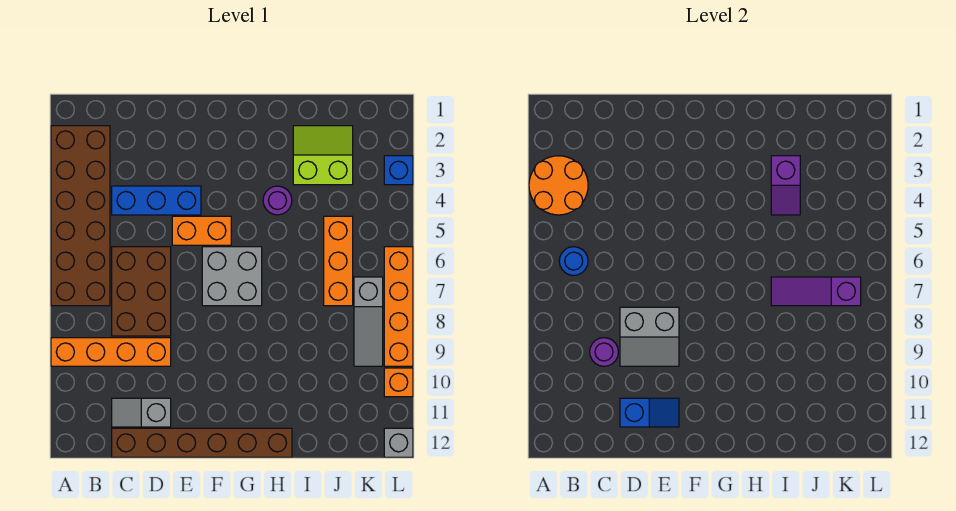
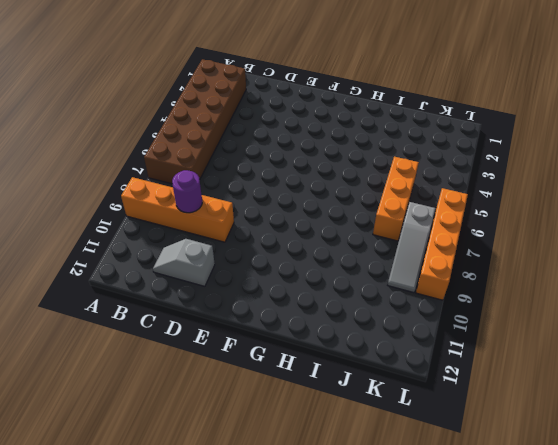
none -> blue 1x3 brick [112,186,201,215]
none -> brown 2x3 brick [112,247,171,336]
none -> brown 1x6 brick [112,428,292,457]

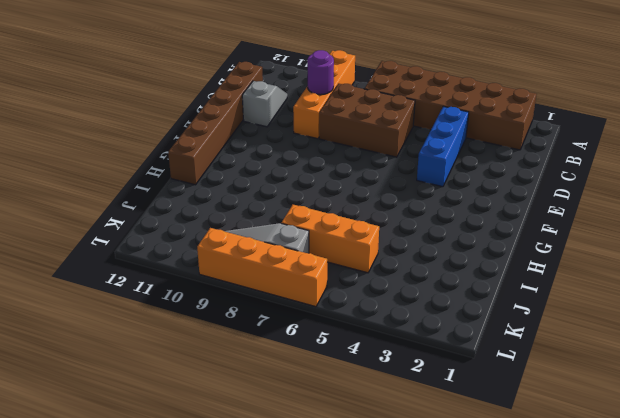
none -> orange 1x2 brick [172,216,231,245]
none -> grey 2x2 brick [202,247,262,306]
none -> purple 1x1 round brick [263,186,292,215]

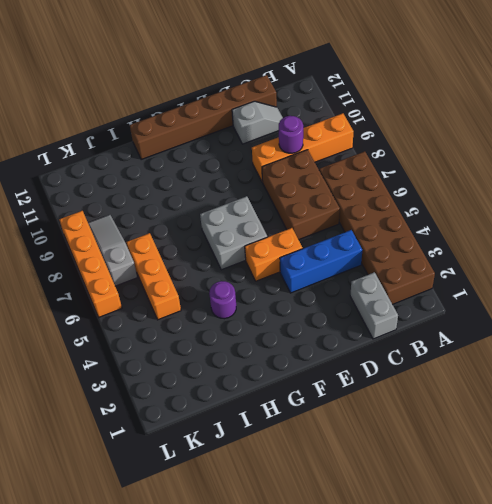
grey 1x2 brick [350,272,398,339] -> none
none -> lime 2x2 slope [293,126,353,185]
none -> blue 1x1 brick [384,156,413,185]
none -> orange 1x1 brick [384,368,413,397]

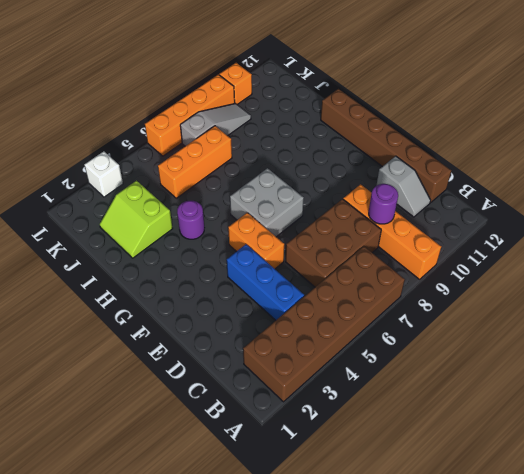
white 1x1 brick [84,151,123,197] -> blue 1x1 brick [384,156,413,185]
none -> grey 1x1 brick [384,428,413,457]
none -> orange 2x2 round brick [529,156,588,215]
none -> blue 1x1 round brick [559,247,588,276]

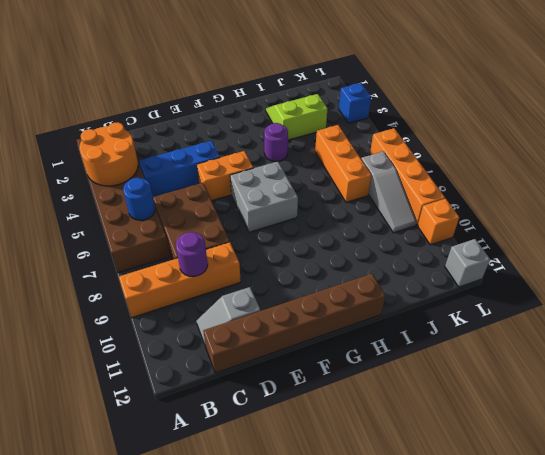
none -> grey 2x2 slope [620,307,679,366]
none -> blue 1x2 slope [620,398,679,427]
none -> purple 1x2 slope [771,156,800,215]

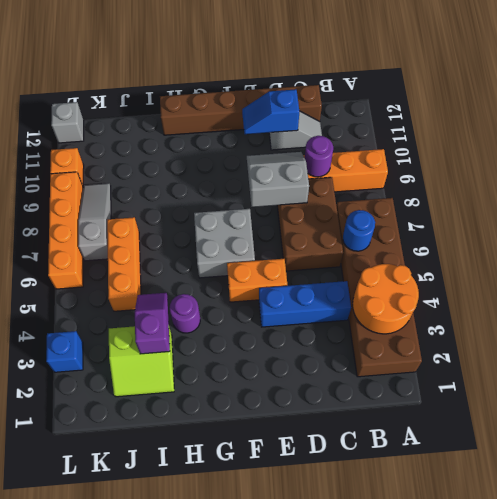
none -> purple 1x3 slope [771,277,861,306]

